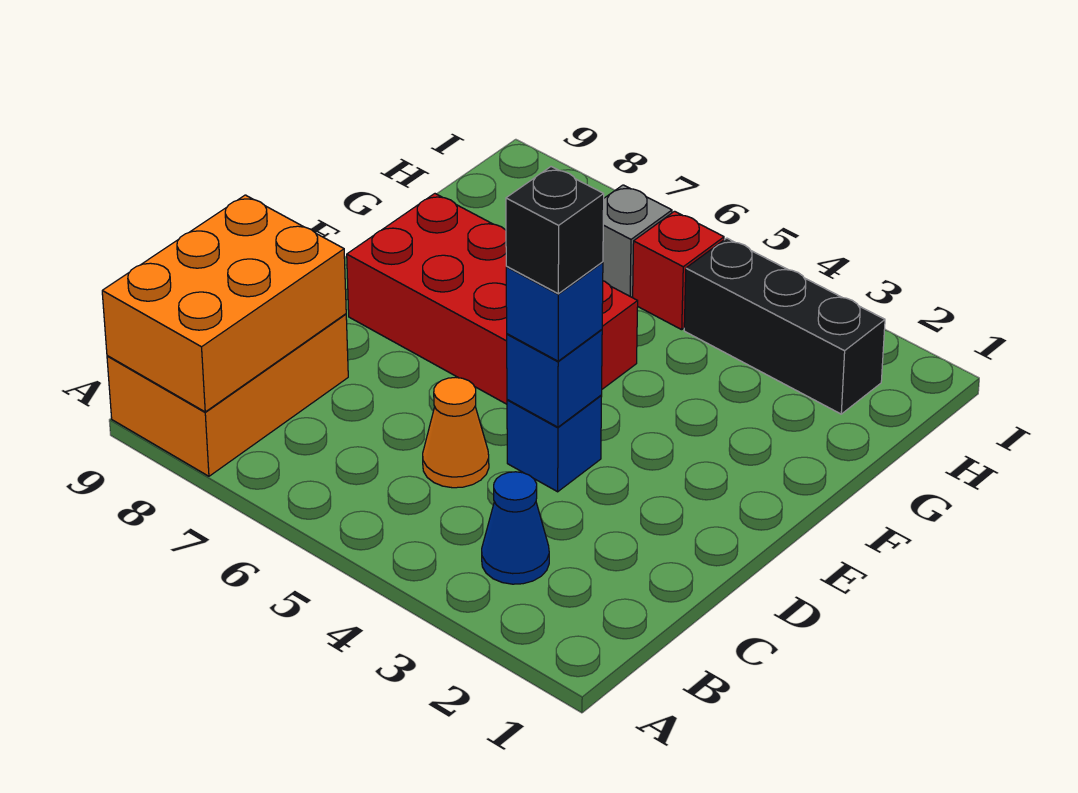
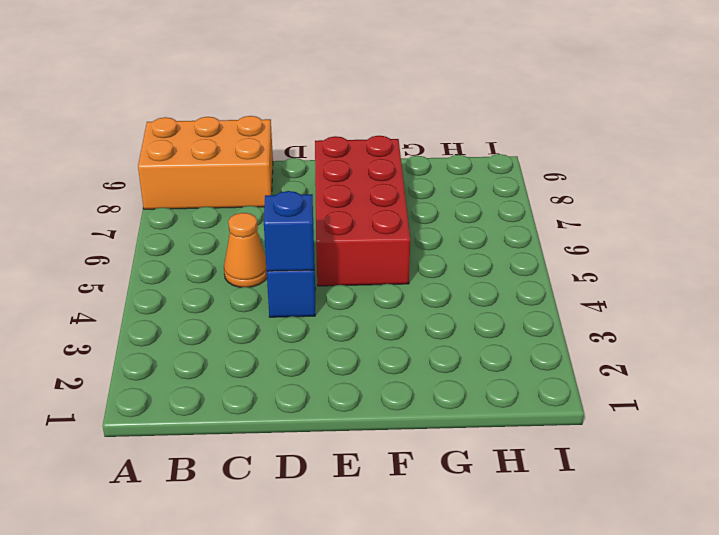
none -> blue 1x1 cone [482,472,549,584]
none -> black 1x3 brick [684,238,885,414]
none -> red 1x1 brick [633,211,724,330]

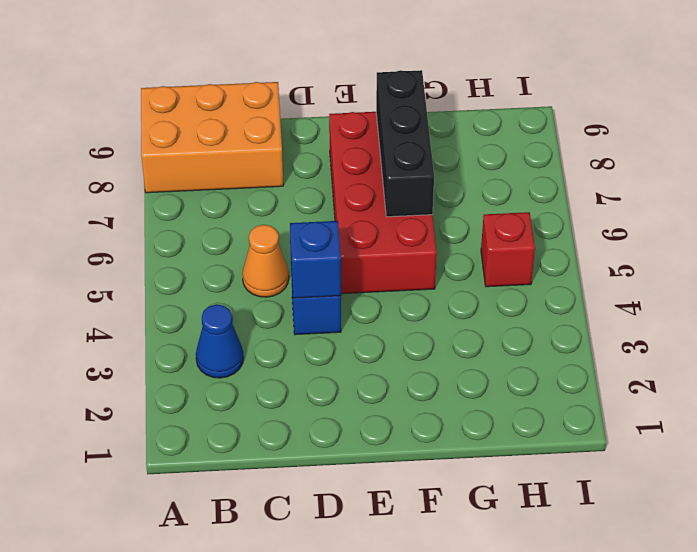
black 1x3 brick [376,70,434,217] -> black 1x3 brick moved to [684,238,885,414]
none -> grey 1x1 brick [603,185,672,298]
none -> orange 2x3 brick [102,195,346,412]
none -> blue 1x1 brick [506,262,603,361]

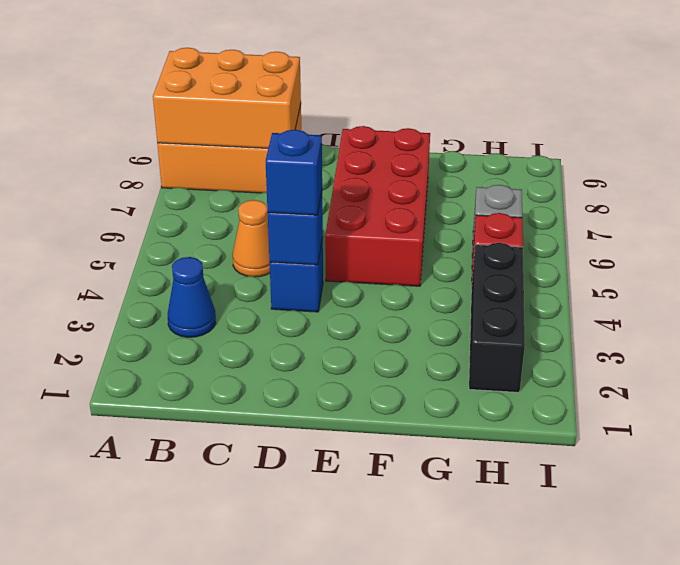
none -> black 1x1 brick [506,167,604,294]

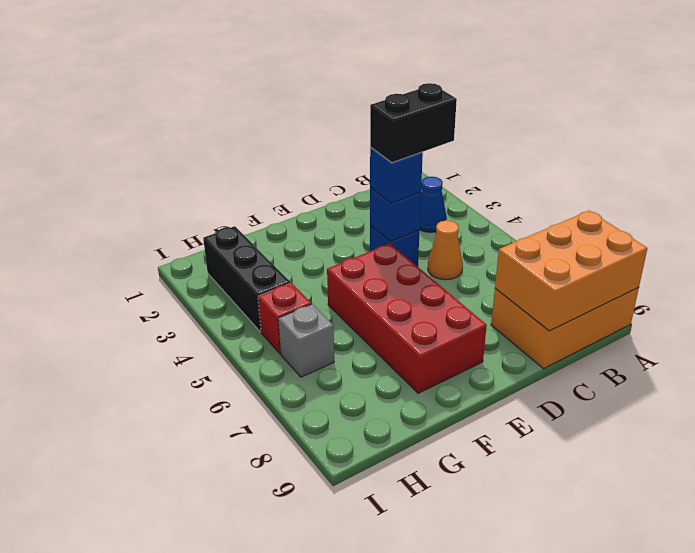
black 1x2 brick [370,83,457,163] -> black 1x1 brick [506,167,604,294]

